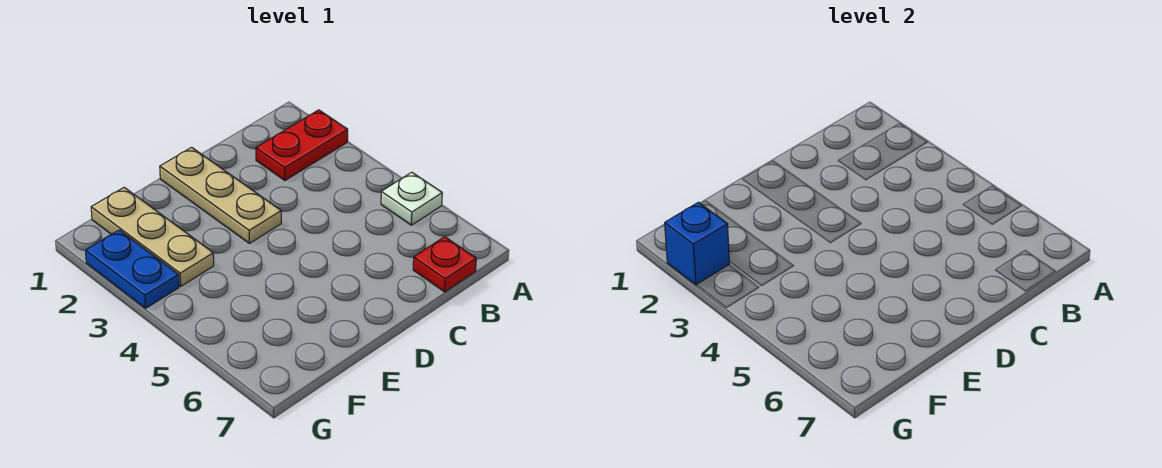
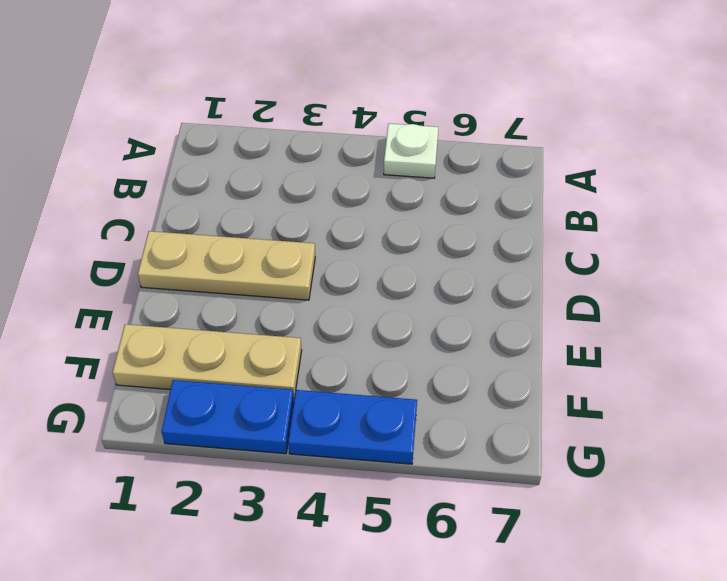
blue 1x2 plate [288,390,417,464] -> none
none -> red 1x2 plate [256,110,348,180]
none -> red 1x1 plate [413,237,476,292]

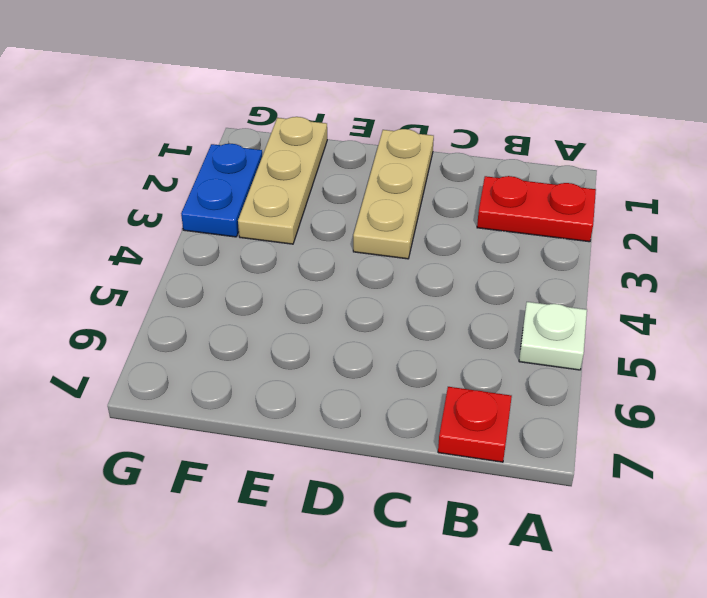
none -> blue 1x1 brick [665,202,730,285]

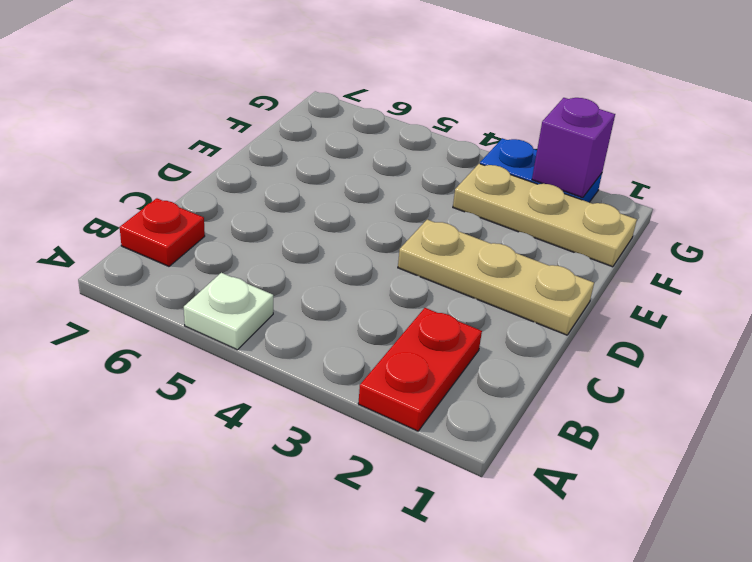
purple 1x1 brick [532,98,615,198] -> blue 1x1 brick [665,202,730,285]

